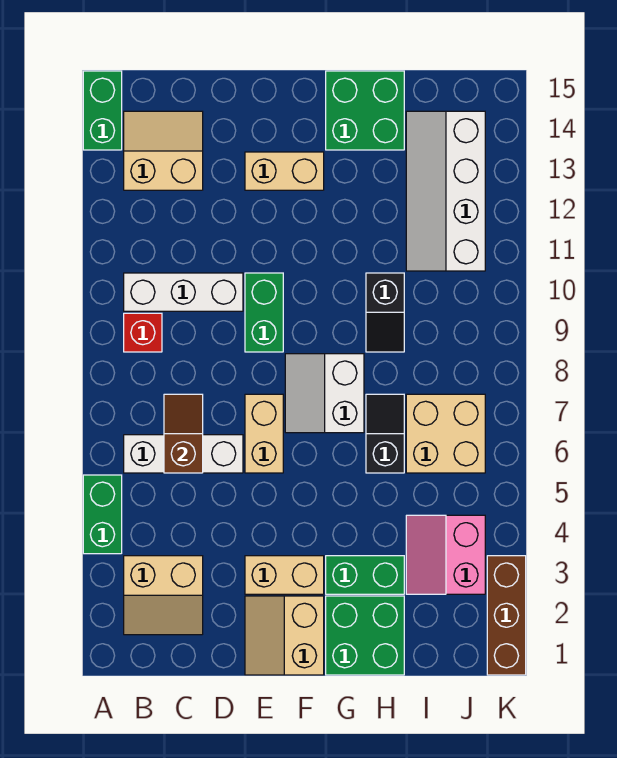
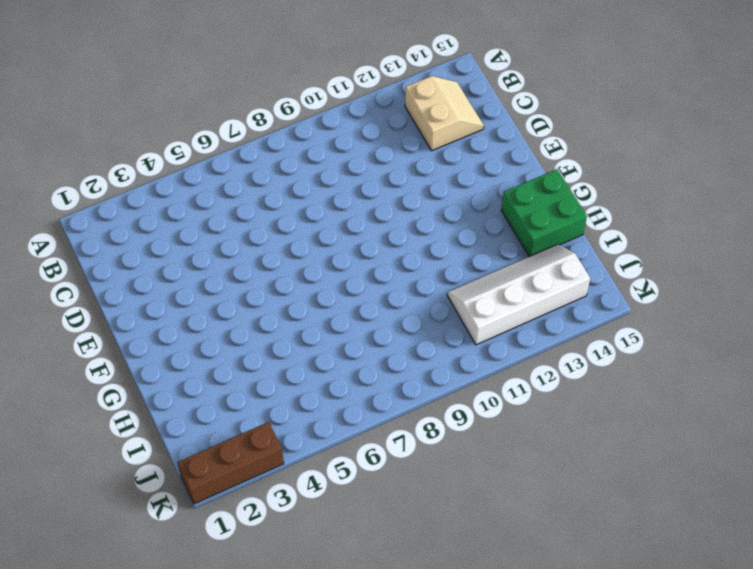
none -> green 1x2 brick [83,475,122,554]
none -> green 1x2 brick [83,71,122,150]
none -> tan 2x2 slope [124,556,203,635]

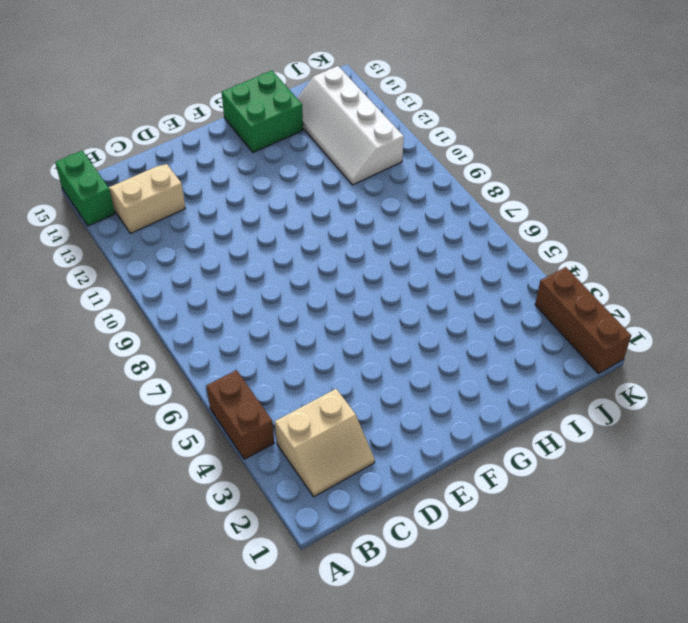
brown 1x2 brick [206,370,274,459] -> green 1x2 brick [83,475,122,554]
none -> white 1x3 brick [124,435,243,473]
none -> red 1x1 brick [124,313,162,352]
none -> white 1x3 brick [124,273,243,311]

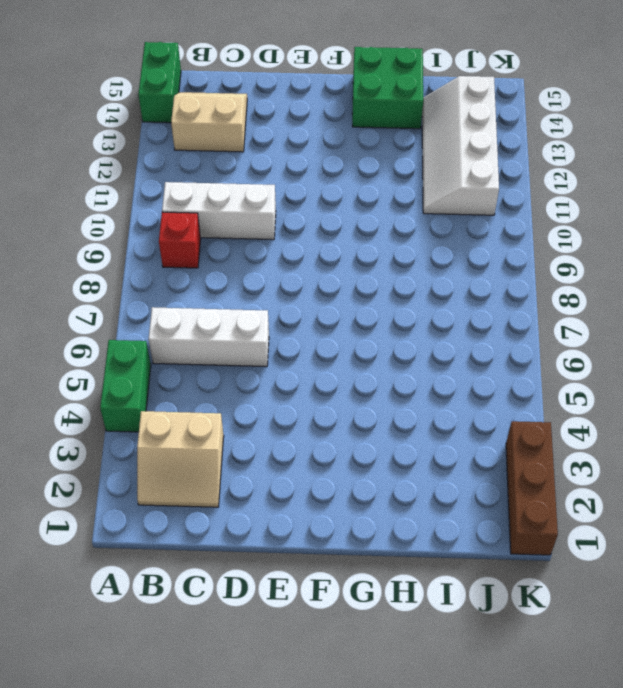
none -> tan 2x2 slope [245,596,324,675]
none -> tan 1x2 brick [245,556,324,594]
none -> tan 1x2 brick [245,394,283,473]

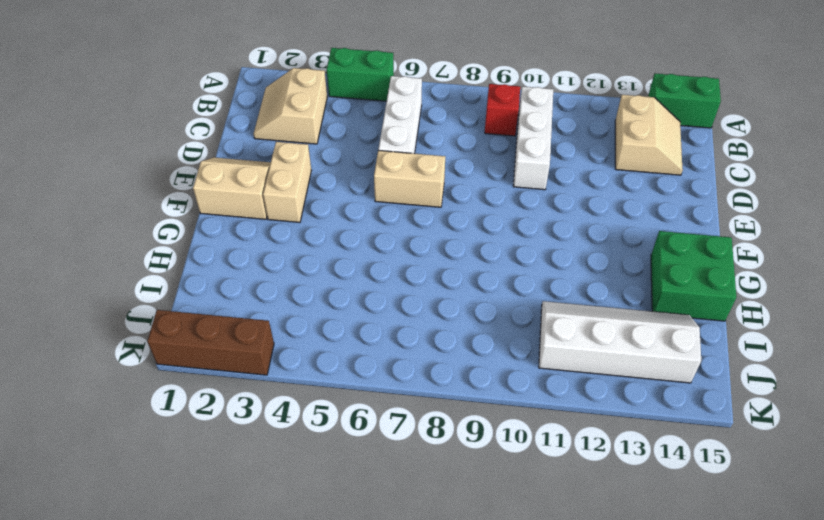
none -> green 1x2 brick [245,273,283,352]
none -> tan 1x2 brick [245,152,324,190]
none -> white 2x2 slope [285,354,364,433]

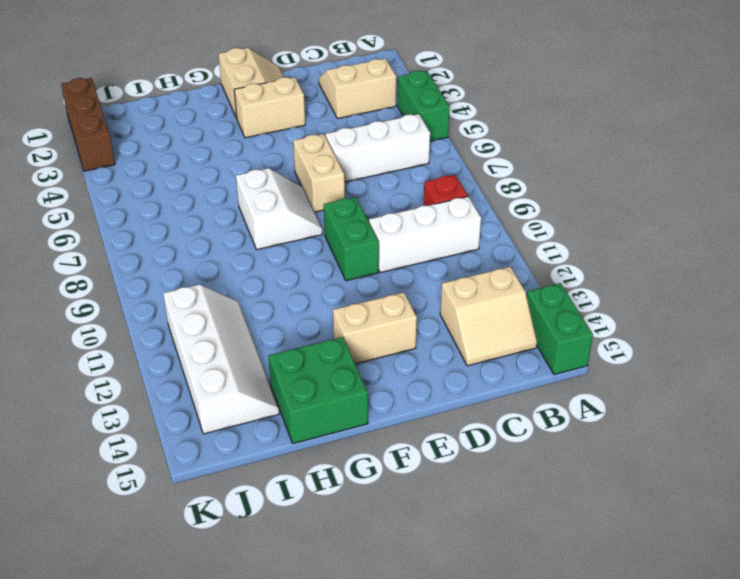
none -> green 2x2 brick [326,596,404,675]
none -> green 1x2 brick [326,556,404,594]
none -> black 1x2 slope [366,394,404,473]

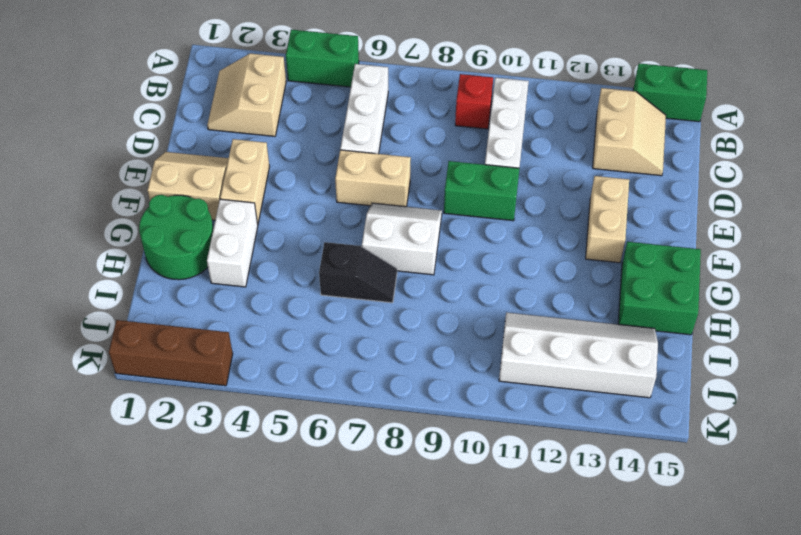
green 2x2 round brick [139,195,213,280] -> green 2x2 brick [326,596,404,675]
white 1x2 brick [207,199,258,287] -> green 1x2 brick [326,556,404,594]
none -> black 1x2 slope [366,273,404,352]
none -> pink 2x2 slope [406,515,485,594]
none -> tan 2x2 brick [406,394,485,473]

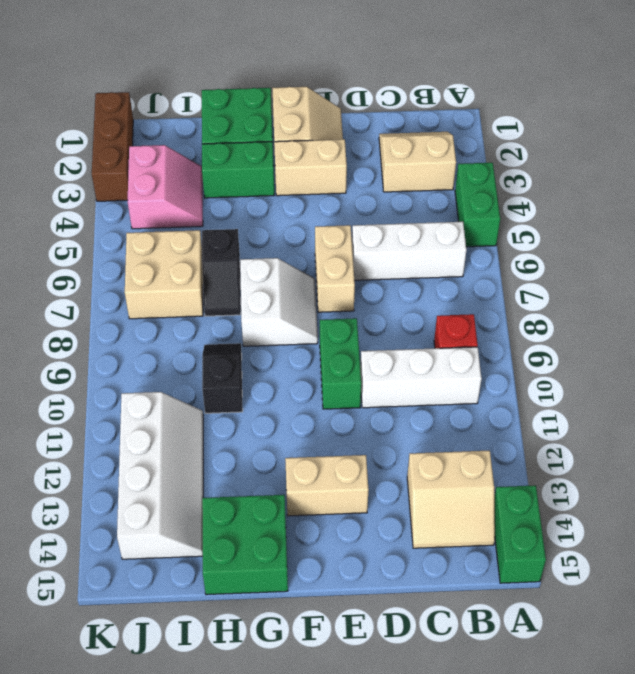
none -> brown 1x2 slope [164,394,203,473]

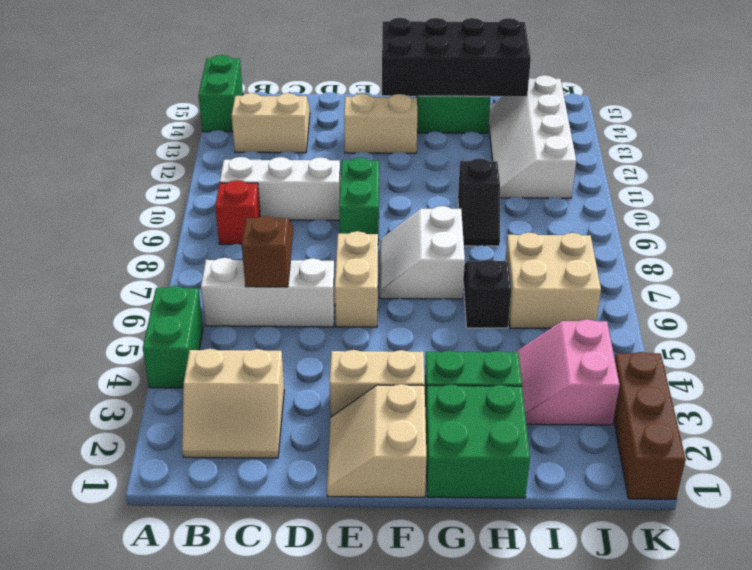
black 2x4 brick [382,18,531,97] -> none

